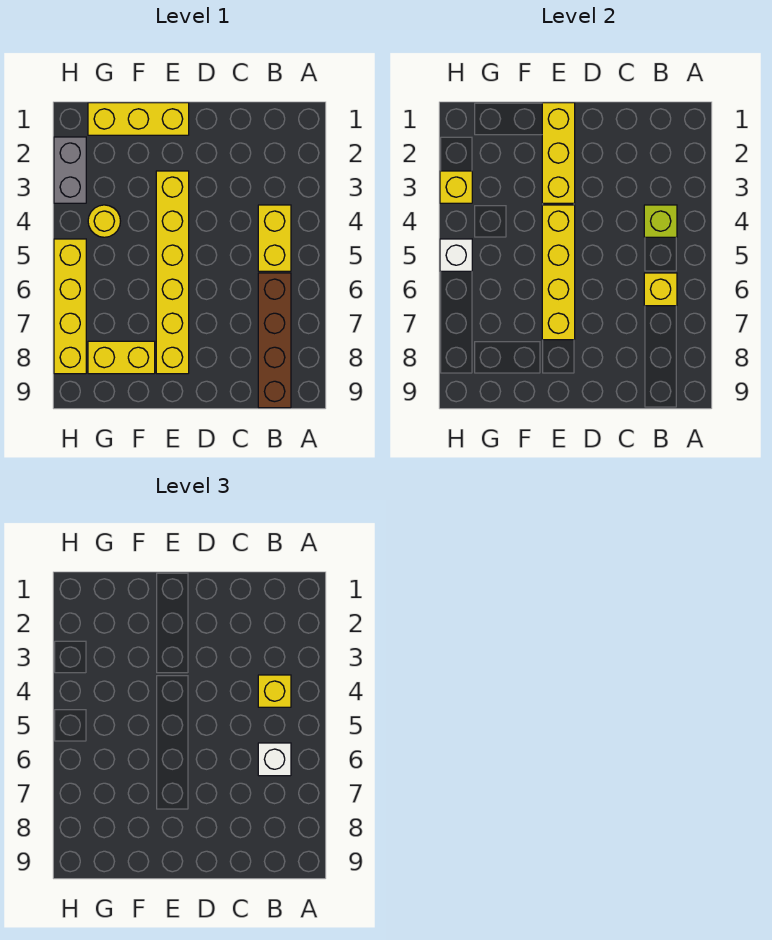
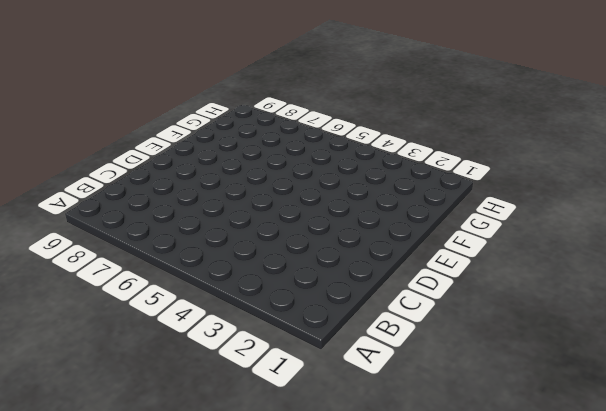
none -> yellow 1x2 brick [258,205,291,271]
none -> brown 1x4 brick [258,273,291,408]
none -> yellow 1x3 brick [88,103,189,135]

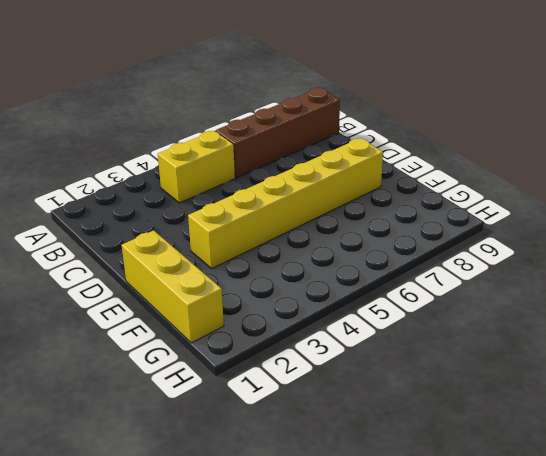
none -> yellow 1x2 brick [88,341,155,374]
none -> yellow 1x1 round brick [88,205,120,237]
none -> grey 1x2 brick [54,137,86,203]

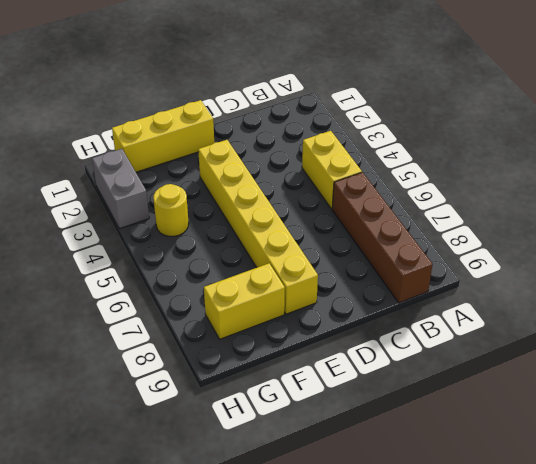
none -> yellow 1x4 brick [54,239,86,374]
none -> lime 1x1 brick [644,205,677,237]
none -> yellow 1x1 brick [644,273,677,306]

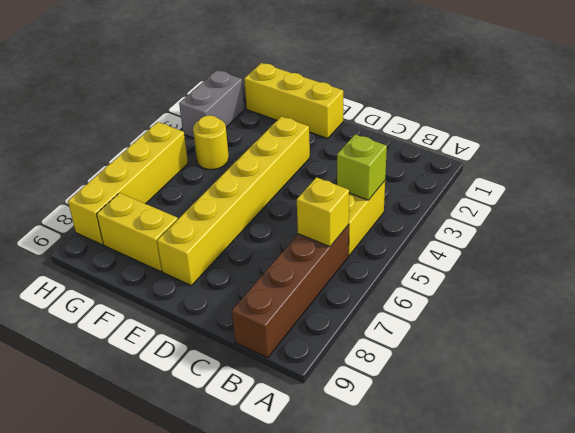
none -> yellow 1x3 brick [542,103,575,203]
none -> yellow 1x4 brick [542,205,575,340]
none -> yellow 1x1 brick [440,171,472,203]

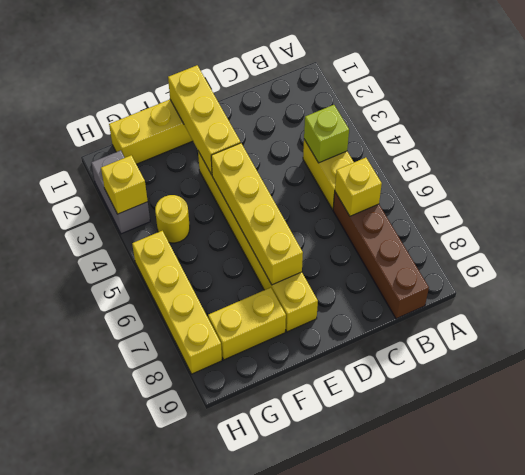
none -> white 1x1 brick [440,239,472,271]
none -> yellow 1x1 brick [258,675,291,707]
none -> white 1x1 brick [258,743,291,776]

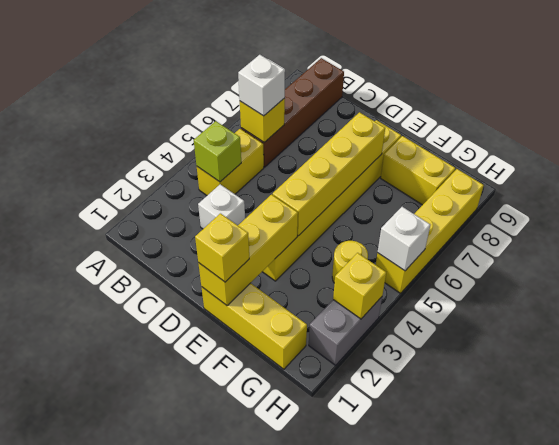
white 1x1 brick [198,184,245,229] -> none
yellow 1x1 brick [195,214,249,282] -> yellow 1x1 brick moved to [258,675,291,707]

